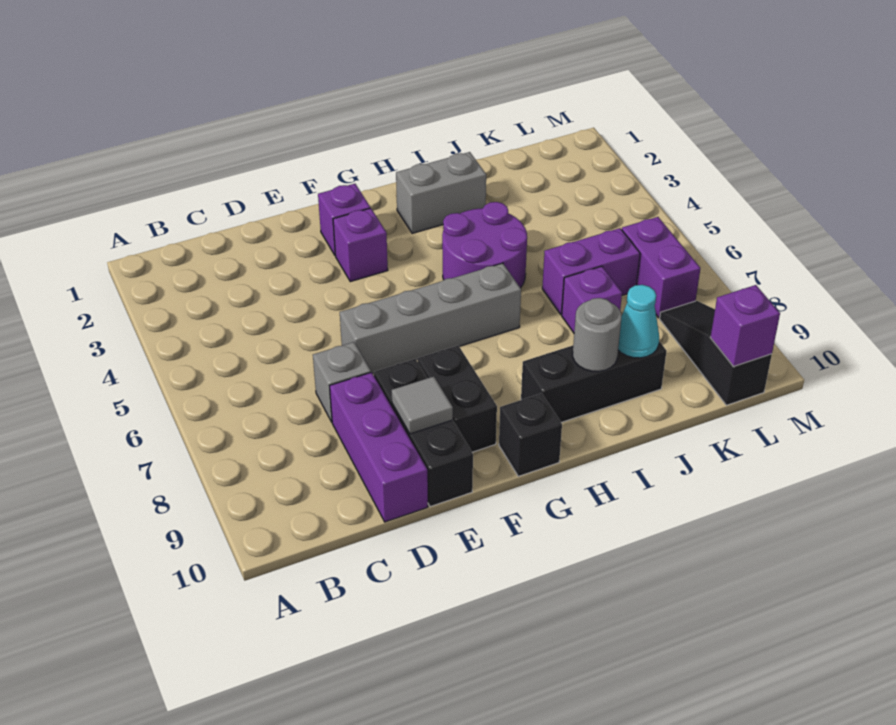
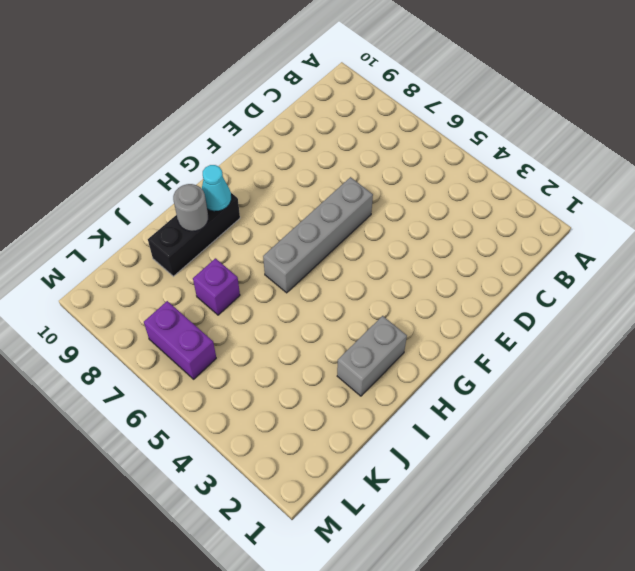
cyan 1x1 cone [202,165,231,211] -> cyan 1x1 cone moved to [618,285,659,358]
none -> grey 1x1 brick [313,342,371,422]
none -> purple 1x3 brick [330,372,428,522]
none -> black 1x3 brick [374,359,473,507]

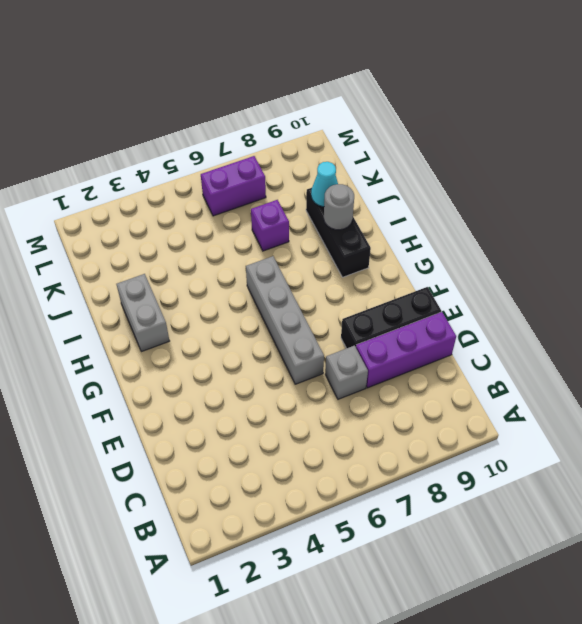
none -> purple 1x1 brick [318,184,370,255]
none -> purple 1x1 brick [333,208,388,282]
none -> black 1x2 brick [417,345,497,452]

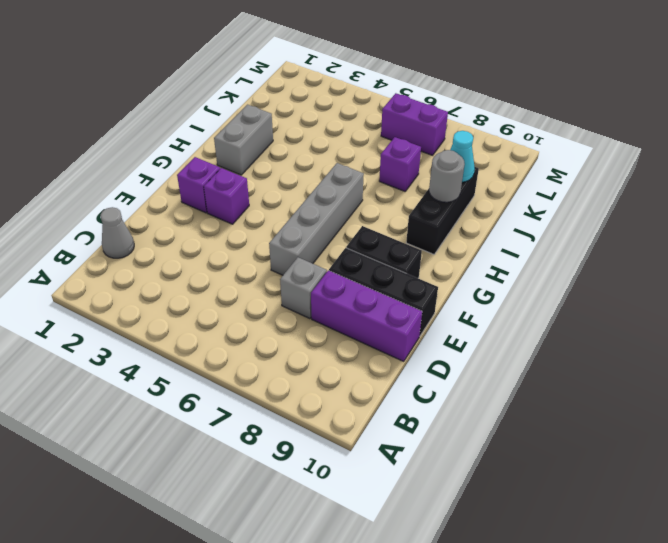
grey 1x1 cone [101,207,134,258] -> none
none -> black 1x1 brick [499,393,562,476]
none -> purple 2x2 round brick [442,202,527,288]
none -> purple 1x2 brick [542,228,640,315]

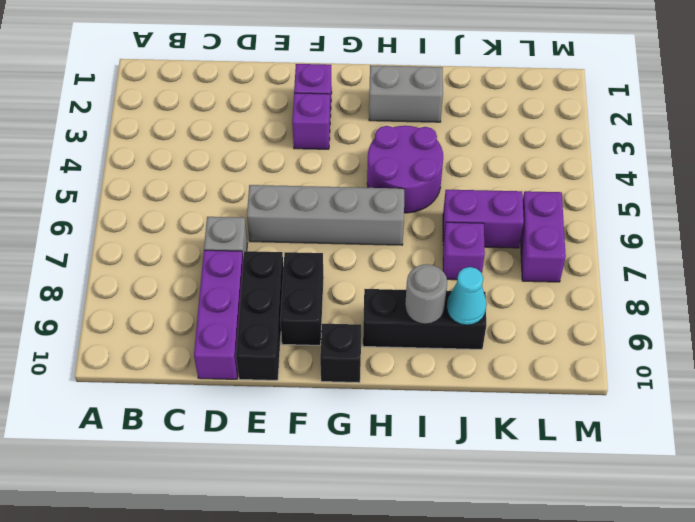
none -> black 1x3 slope [660,301,772,405]
none -> grey 1x1 tile [392,377,453,434]
none -> purple 1x1 brick [710,285,780,367]

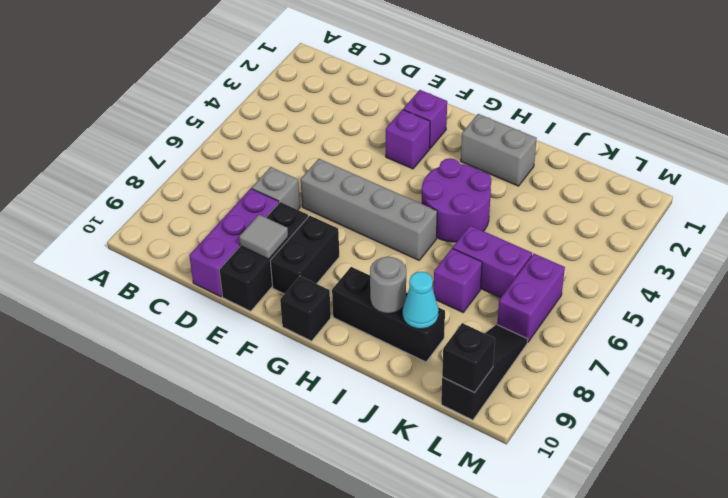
black 1x1 brick [442,323,495,393] -> purple 1x1 brick [710,285,780,367]

